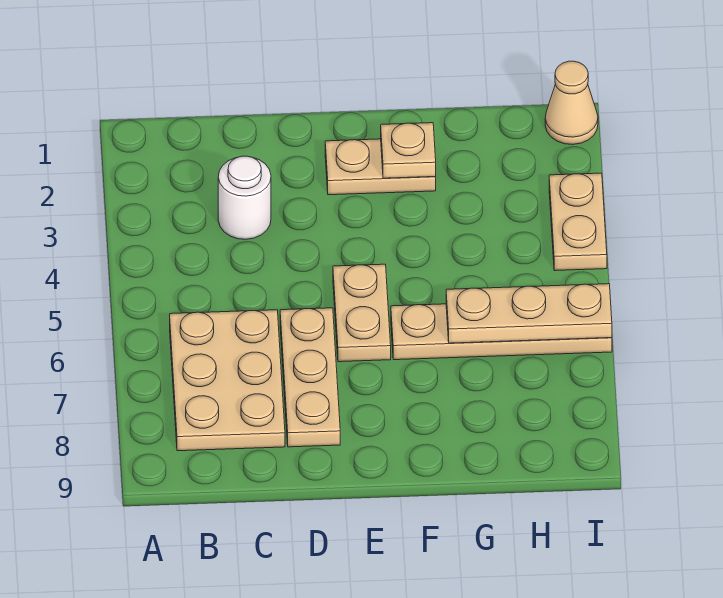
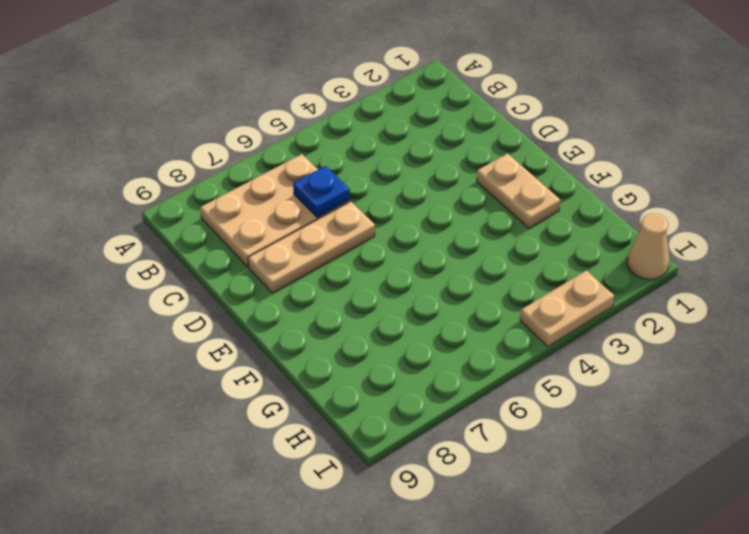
blue 1x1 plate [293,166,350,218] -> none
none -> white 1x1 round brick [218,156,271,239]
none -> tan 1x2 plate [333,264,391,362]

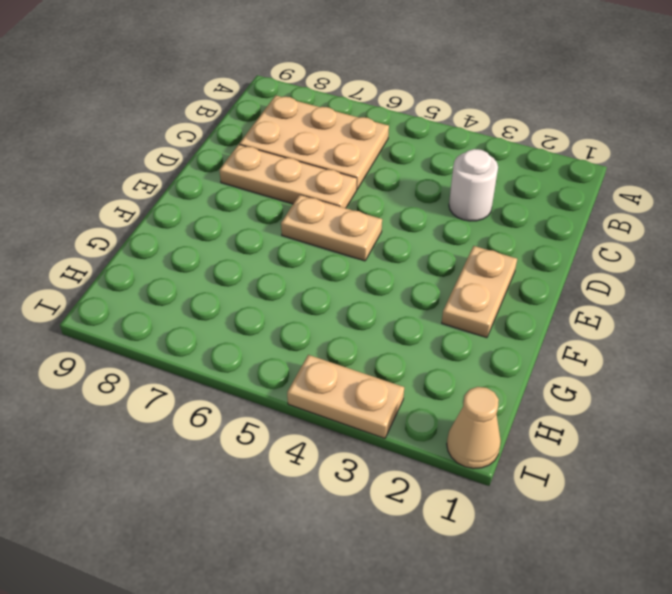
none -> tan 1x4 plate [391,304,612,360]
none -> tan 1x1 plate [381,123,436,178]

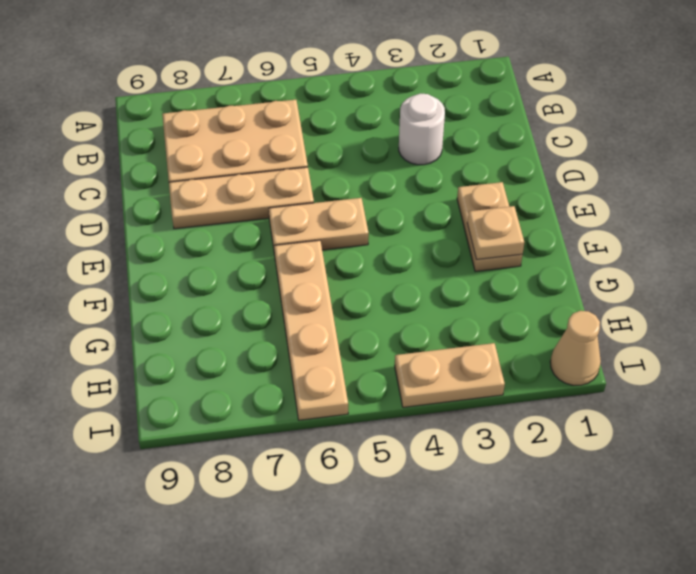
none -> tan 1x3 plate [446,284,612,343]

